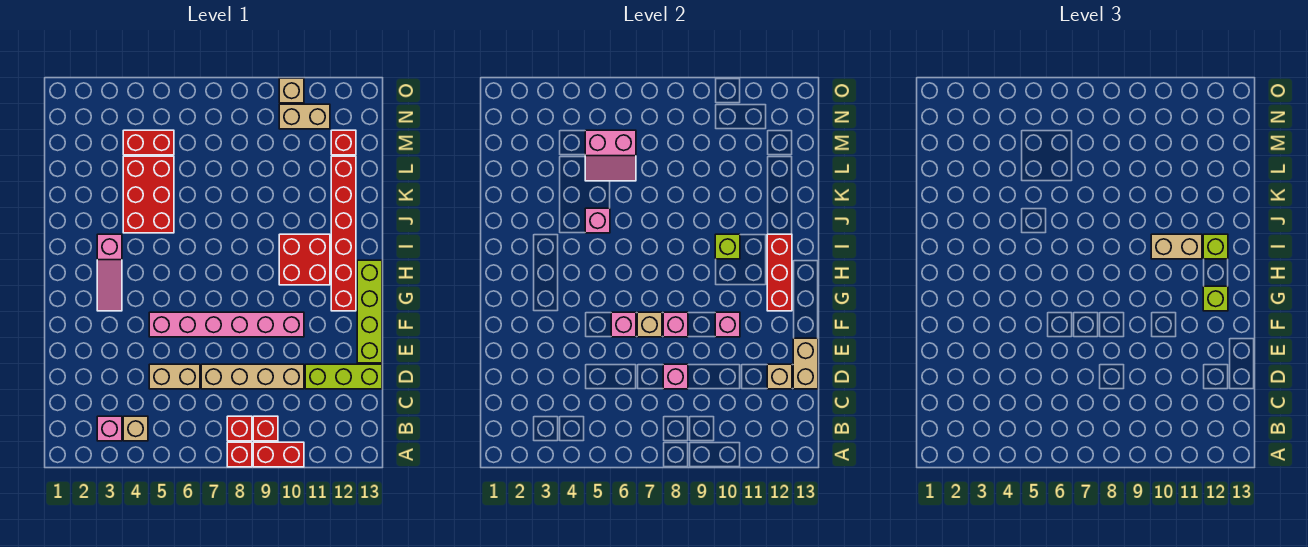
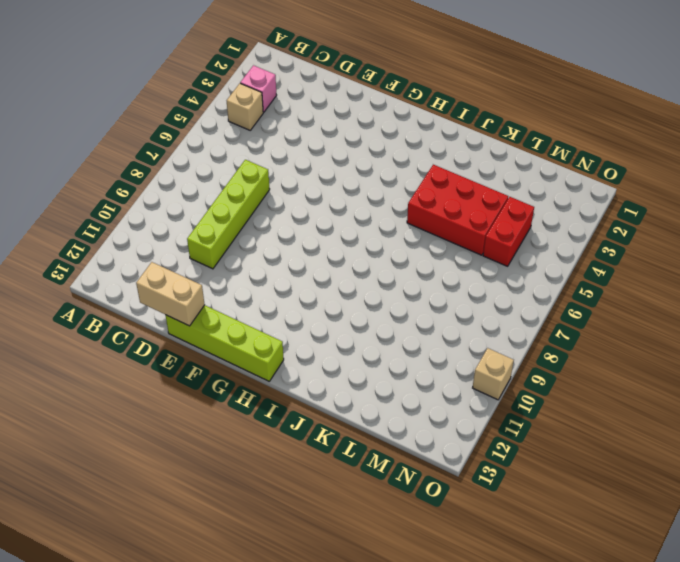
lime 1x4 brick [187,160,270,269] -> tan 1x4 brick [201,364,304,389]
none -> red 1x1 brick [227,442,252,467]
none -> red 1x2 brick [253,442,304,467]
none -> red 1x1 brick [227,416,252,441]
none -> red 1x1 brick [253,416,278,441]

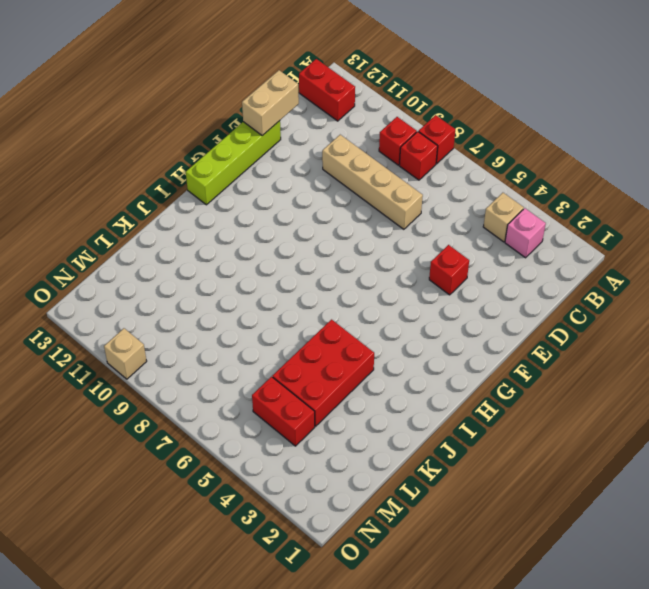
red 1x2 brick [299,59,355,121] -> red 1x2 brick moved to [253,442,304,467]
red 1x1 brick [429,245,469,295] -> red 1x1 brick moved to [331,130,356,155]
none -> tan 1x2 brick [149,364,200,389]
none -> lime 1x3 brick [305,364,382,389]
none -> pink 1x6 brick [149,312,304,337]
none -> pink 1x3 slope [97,234,122,311]

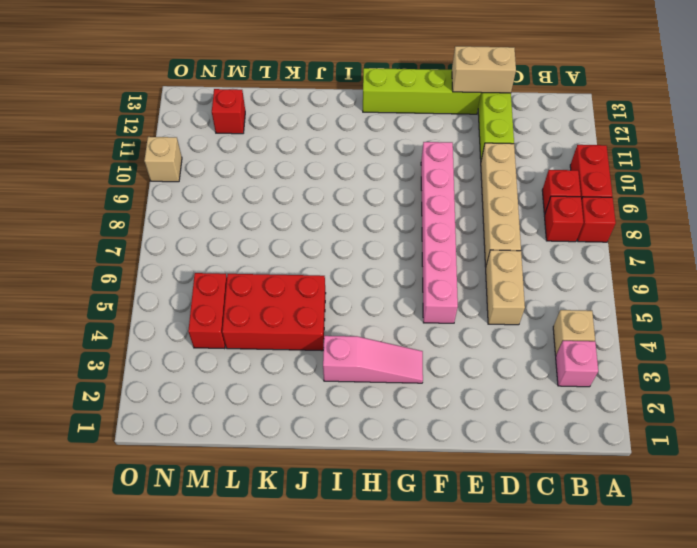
none -> red 1x6 brick [331,156,356,311]
none -> red 2x2 brick [279,234,330,285]
none -> tan 1x2 brick [279,104,330,129]
none -> pink 1x1 brick [663,364,688,389]

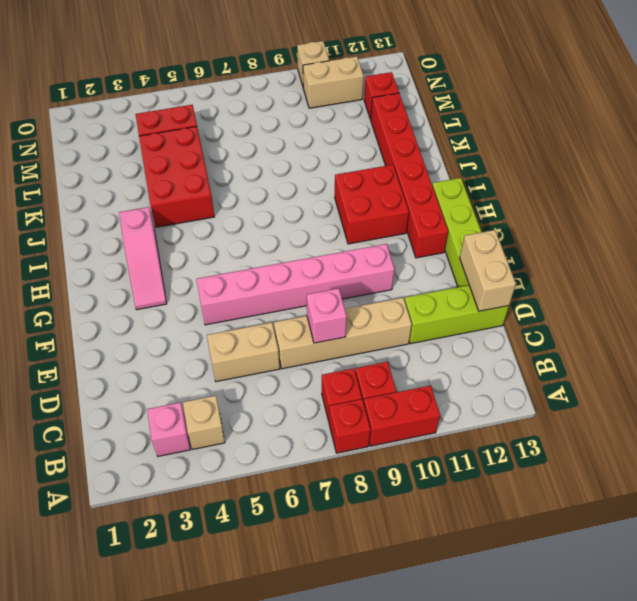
none -> tan 1x1 brick [767,364,792,389]
none -> pink 1x1 brick [611,312,636,337]
none -> tan 1x1 brick [637,312,662,337]
none -> pink 1x1 brick [663,312,688,337]

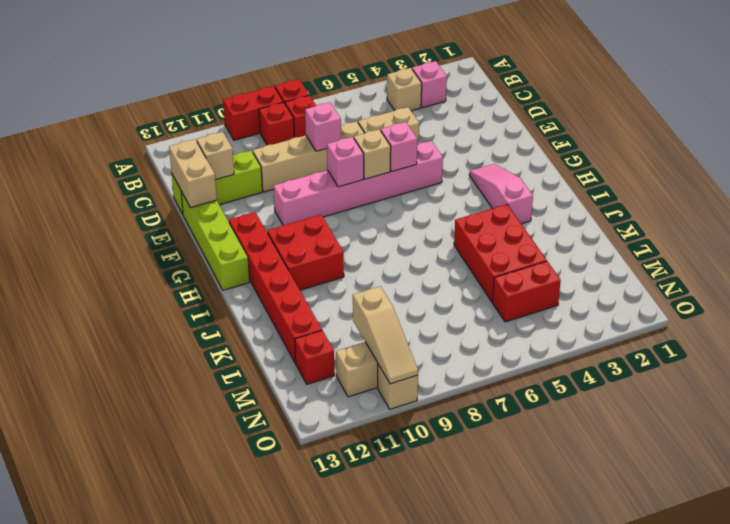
tan 1x3 slope [353,286,418,384] -> none
none -> pink 1x1 brick [715,312,740,337]
none -> red 1x3 brick [767,234,792,311]
none -> lime 1x1 brick [715,234,740,259]
none -> pink 1x1 brick [585,208,610,233]

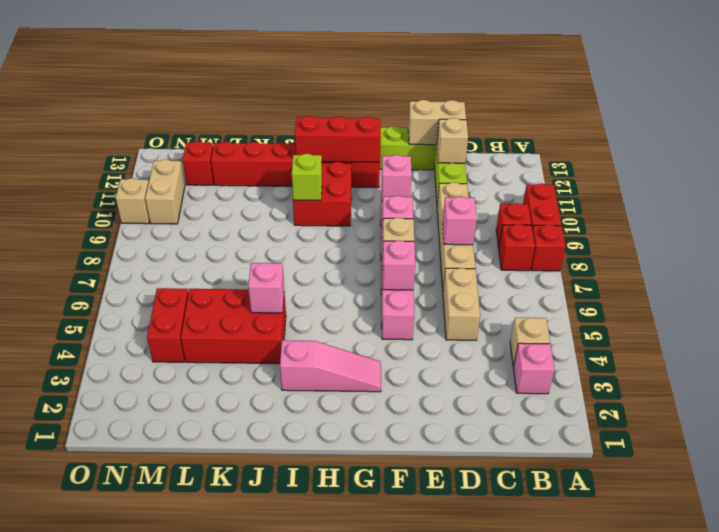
none -> pink 2x2 slope [585,130,636,181]
none -> lime 1x1 brick [1203,286,1228,311]
none -> tan 1x2 brick [1151,234,1202,259]
none -> lime 1x1 brick [1203,234,1228,259]

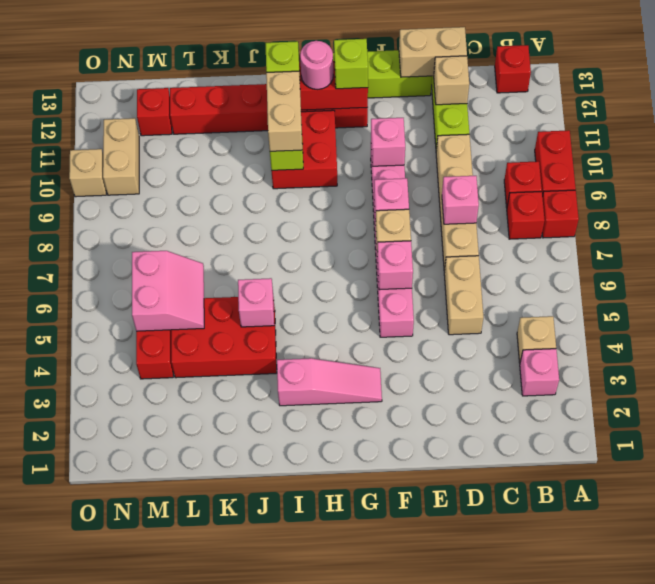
red 1x1 brick [495,45,531,93] -> none
pink 1x1 round brick [300,41,333,90] -> none

